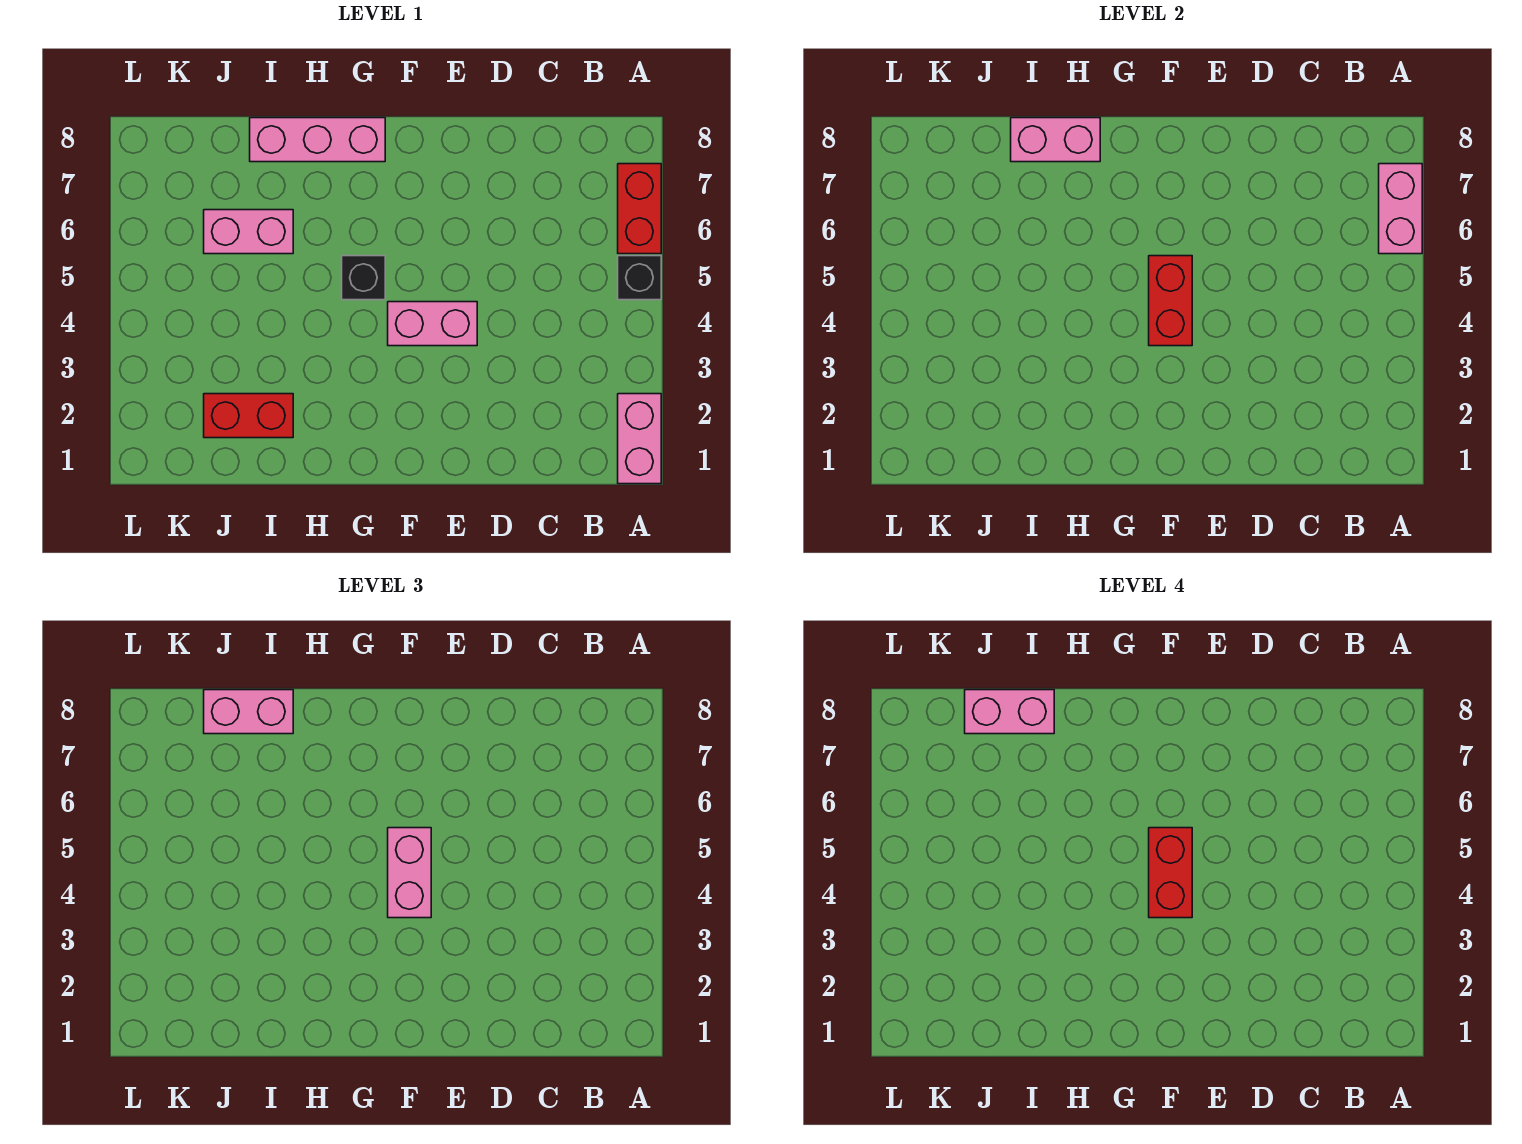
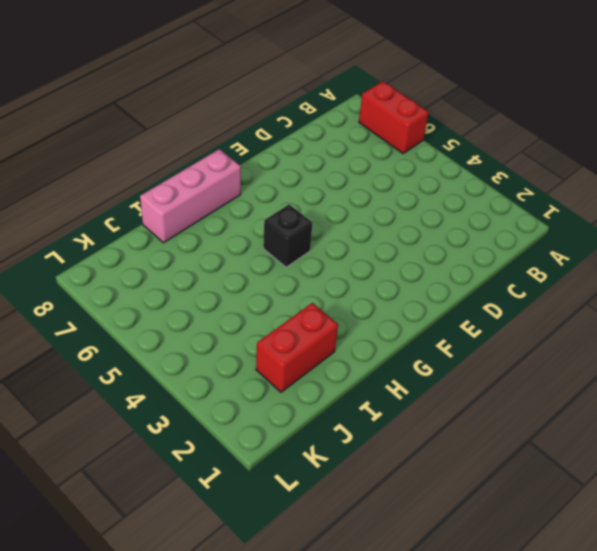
none -> pink 1x2 brick [618,394,661,484]
none -> black 1x1 brick [618,256,661,300]
none -> pink 1x2 brick [388,302,477,346]

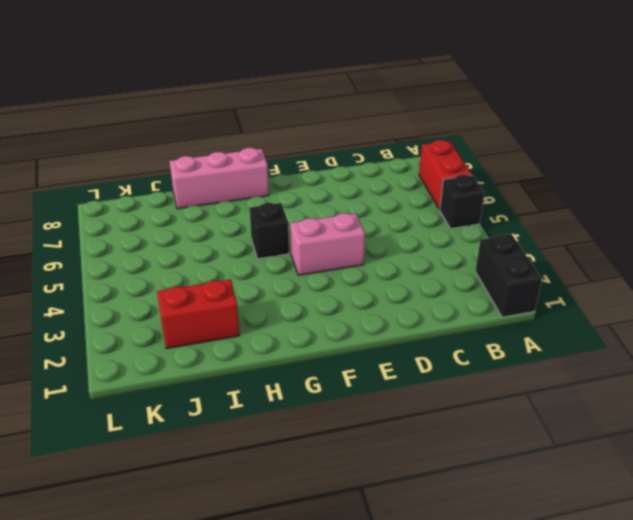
black 1x2 brick [475,234,542,317] -> pink 1x2 brick [618,394,661,484]
none -> pink 1x2 brick [204,210,293,254]
none -> pink 1x2 brick [1379,164,1422,254]
none -> red 1x2 brick [1149,256,1192,346]

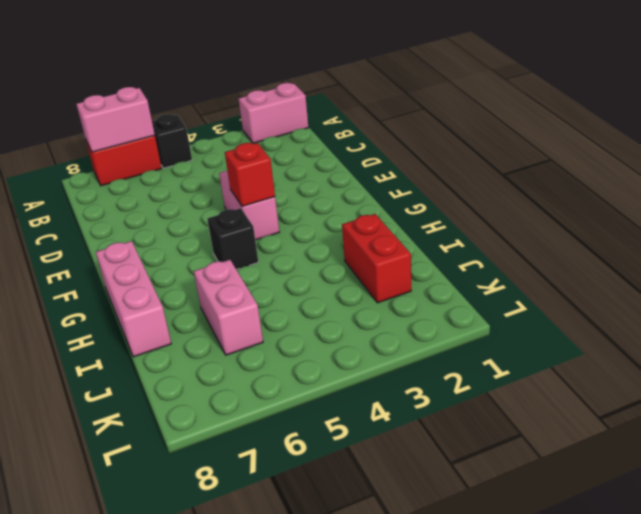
red 1x1 brick [225,143,275,206] -> red 1x2 brick [1149,256,1192,346]
none -> pink 1x2 brick [1011,118,1100,162]
none -> pink 1x2 brick [388,828,431,918]
none -> pink 1x2 brick [204,690,293,734]

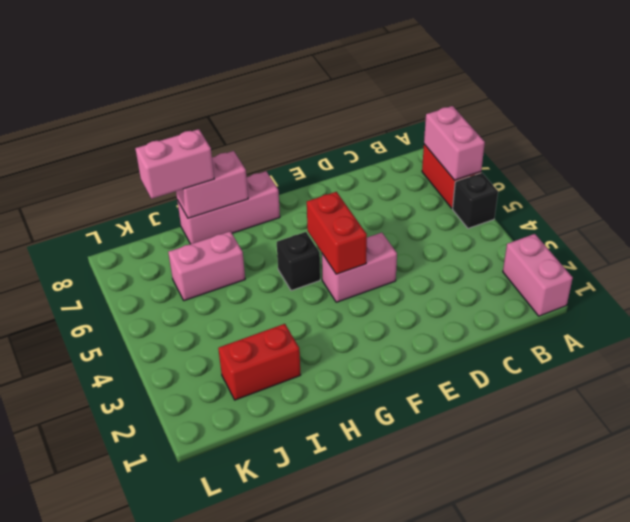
none -> pink 1x2 brick [388,828,431,918]
none -> red 1x2 brick [1149,828,1192,918]
none -> pink 1x2 brick [965,690,1054,734]

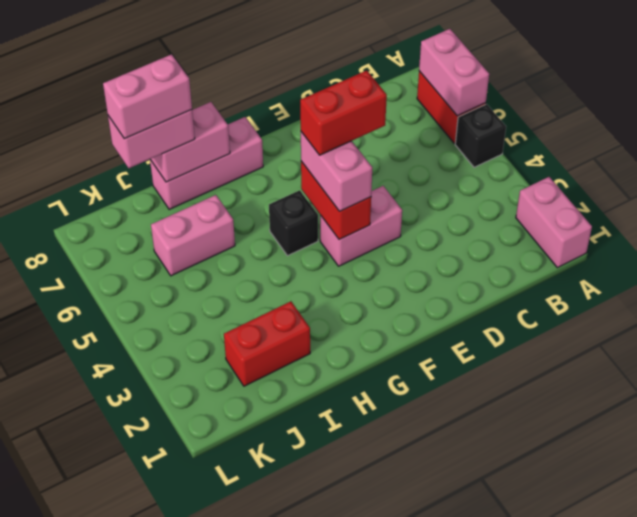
red 1x2 brick [300,70,387,155] -> red 1x2 brick turned to [1149,828,1192,918]

